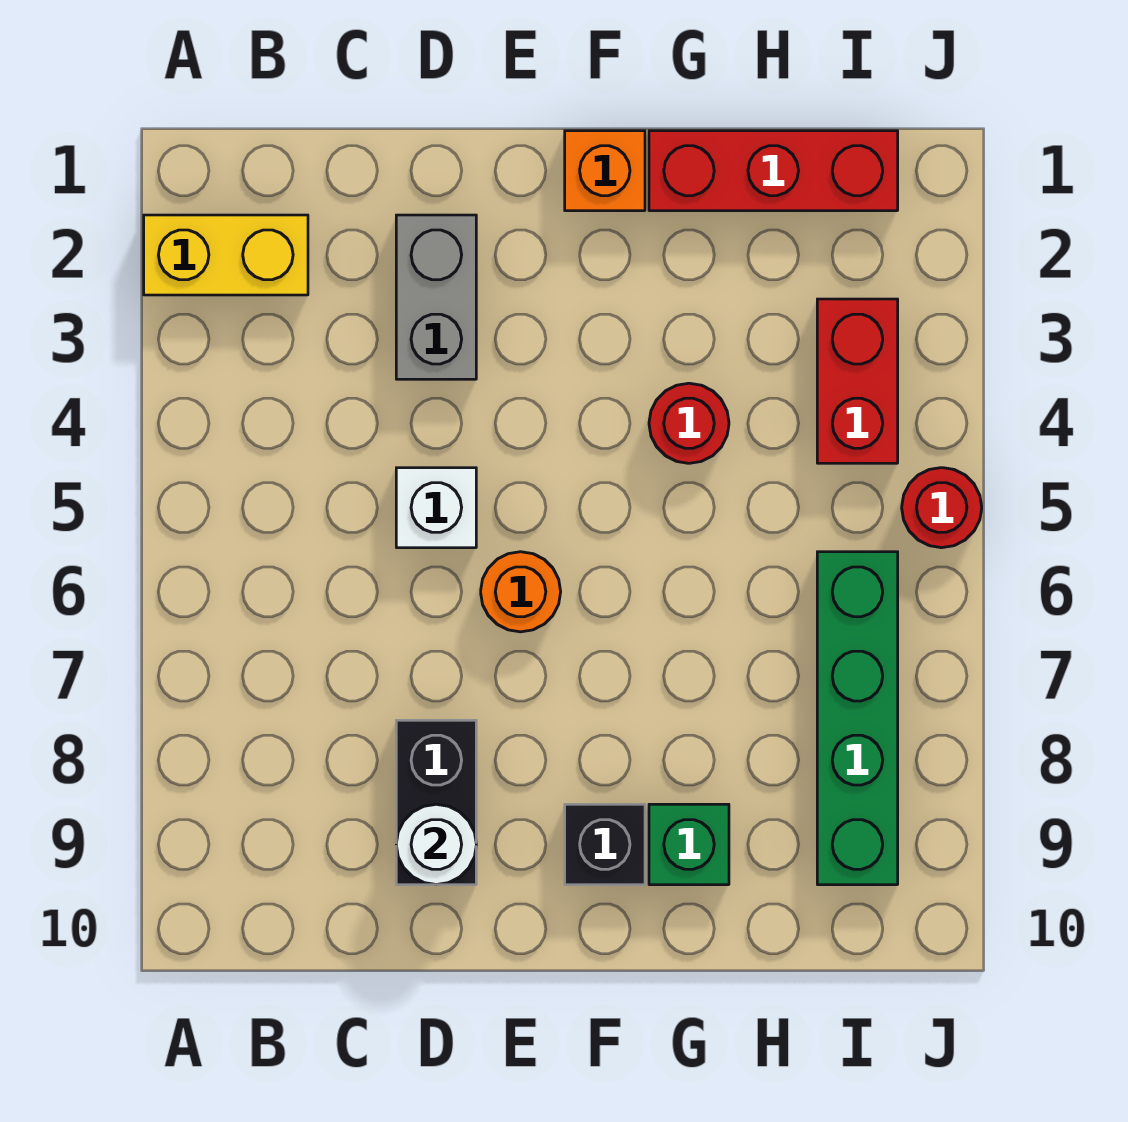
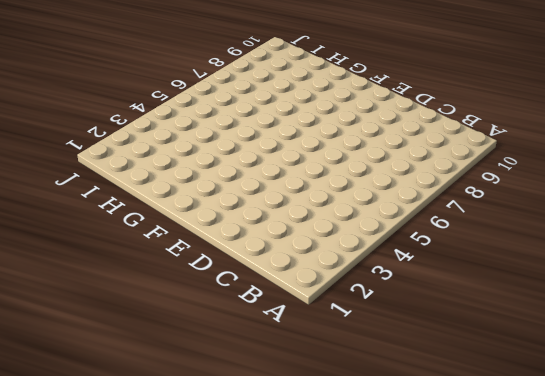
none -> yellow 1x2 brick [144,215,308,295]
none -> grey 1x2 brick [396,215,476,379]
none -> white 1x1 brick [396,468,476,548]

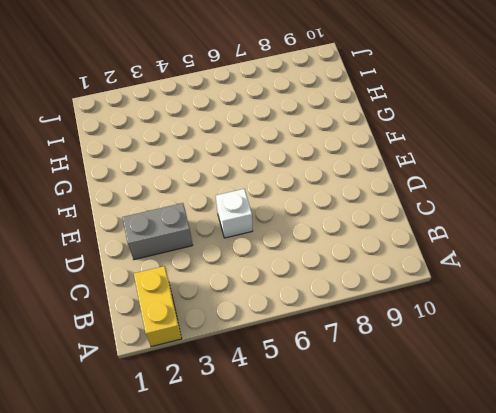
none -> black 1x2 brick [396,720,476,885]
none -> orange 1x1 round brick [481,552,561,632]
none -> orange 1x1 brick [565,131,645,211]

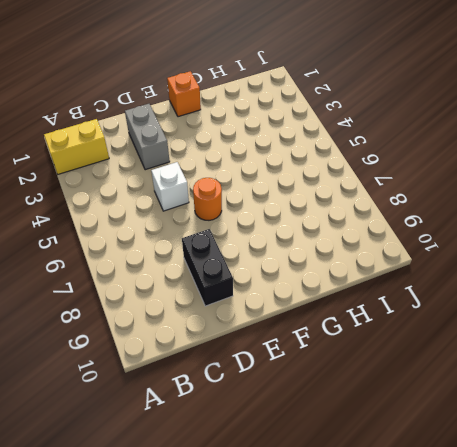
none -> black 1x1 brick [565,804,645,885]
none -> red 1x3 brick [649,131,898,211]
none -> red 1x1 round brick [649,383,729,463]

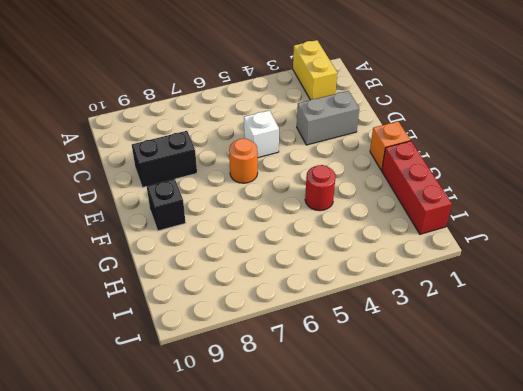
none -> green 1x1 brick [649,804,729,885]
none -> red 1x2 brick [817,299,898,463]
none -> green 1x4 brick [817,552,898,885]

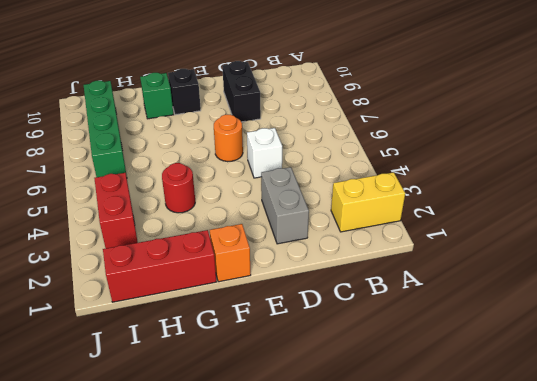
none -> red 1x1 round brick [902,468,982,548]
none -> white 1x1 round brick [396,804,476,885]

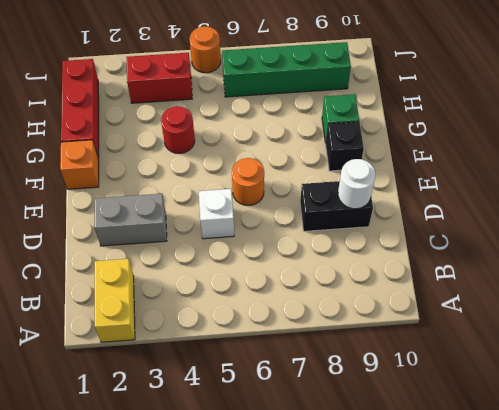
orange 1x1 round brick [190,26,221,73] -> red 1x1 round brick [902,468,982,548]

